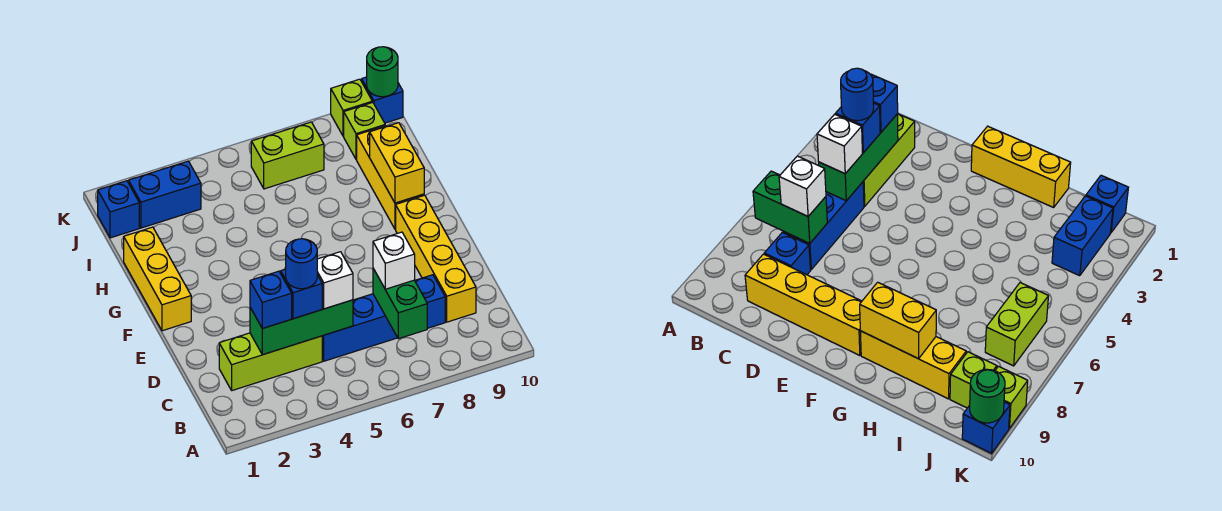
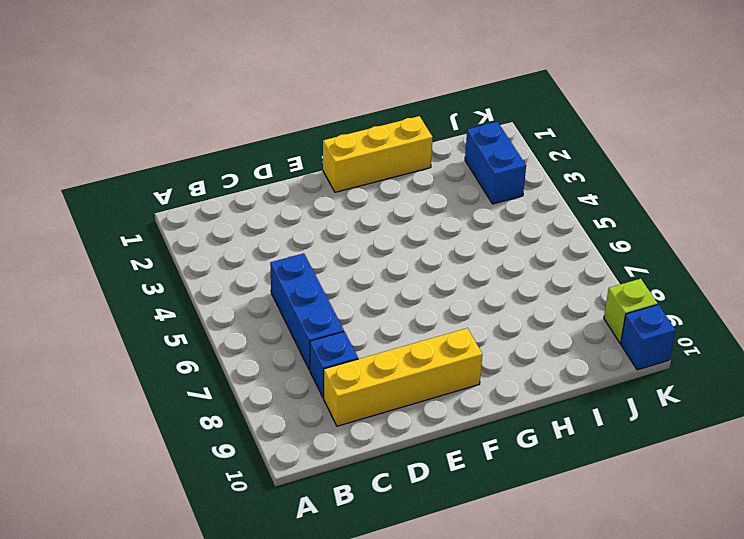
none -> lime 1x3 brick [219,333,322,390]
none -> yellow 1x3 brick [357,126,424,229]
none -> blue 1x1 brick [98,181,139,238]

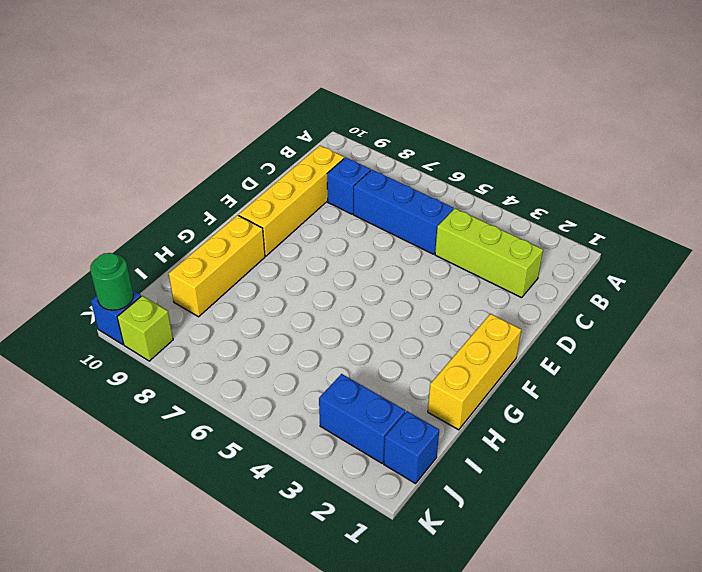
none -> lime 1x2 brick [251,122,324,189]
none -> lime 1x1 brick [344,102,385,160]
none -> green 1x2 brick [373,269,427,339]

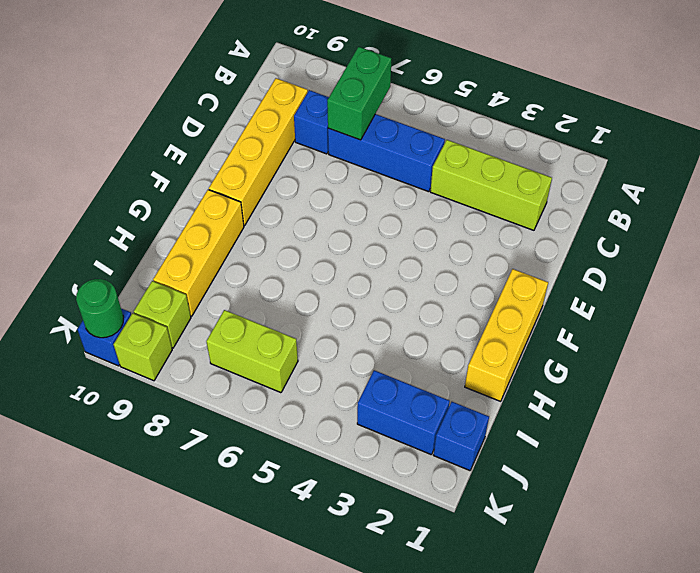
none -> green 1x3 brick [250,300,353,355]
none -> yellow 1x2 brick [370,123,424,203]
none -> blue 1x1 brick [250,271,292,328]

